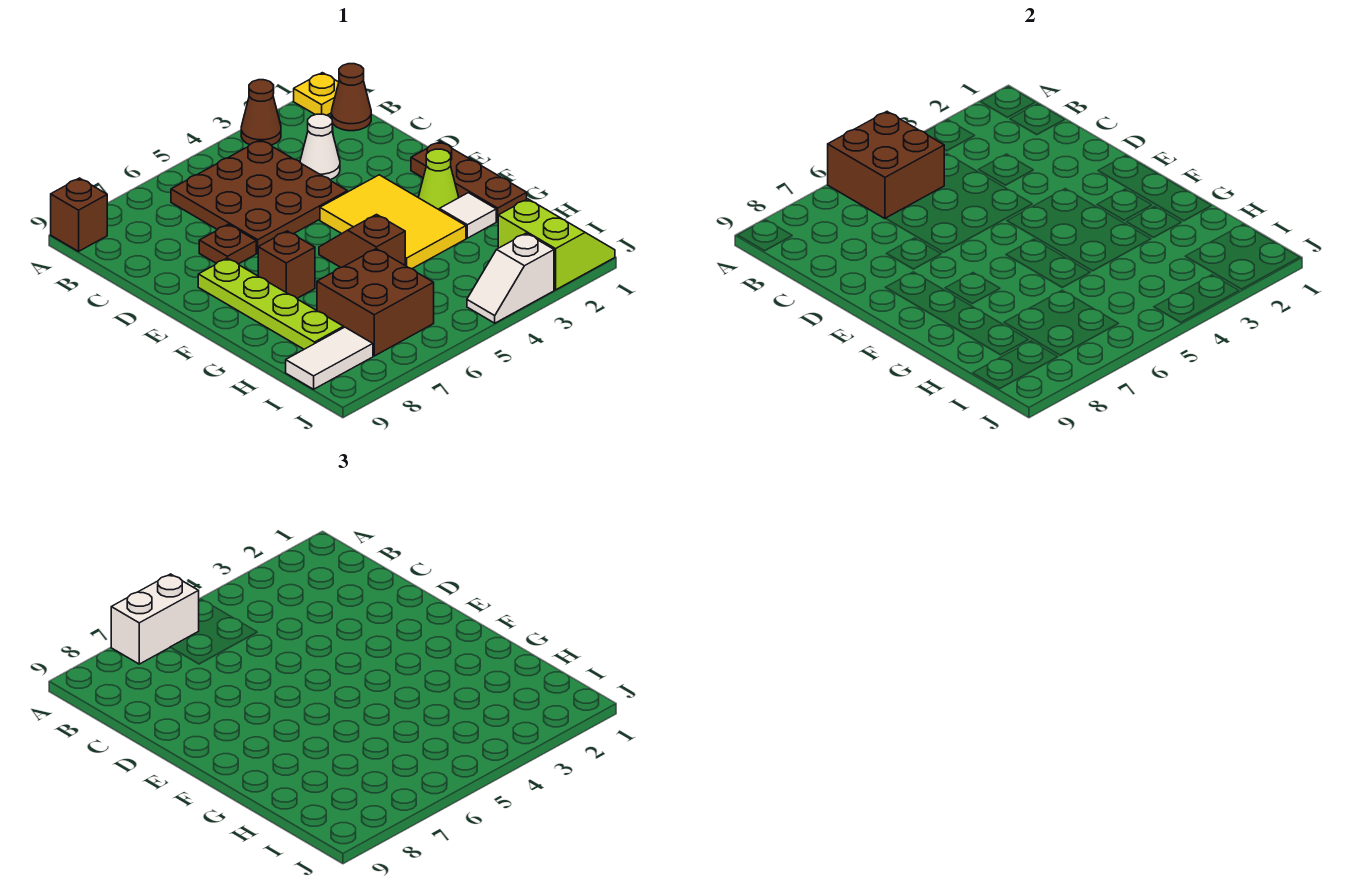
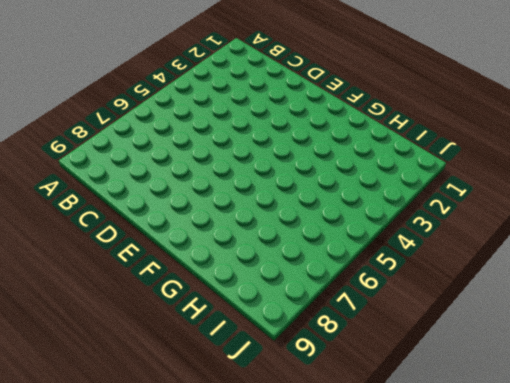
none -> yellow 1x1 plate [294,73,339,115]
none -> brown 1x1 cone [241,80,281,145]
none -> brown 1x1 brick [51,178,107,251]

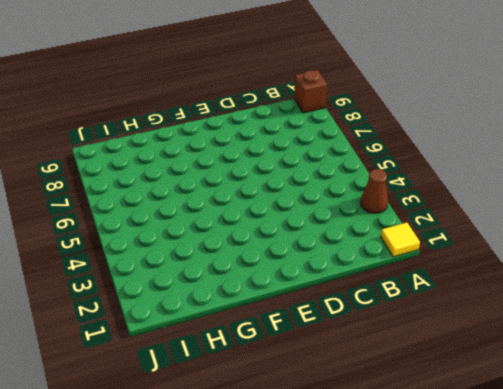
yellow 1x1 tile [381,223,420,257] -> yellow 1x1 plate [294,73,339,115]
none -> brown 1x1 cone [331,64,371,131]
none -> brown 3x3 plate [171,140,347,253]
none -> white 1x1 cone [300,114,340,180]

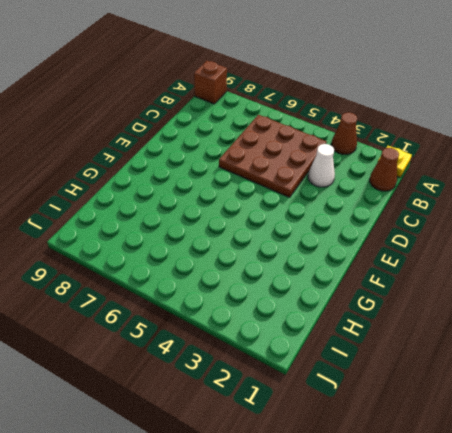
none -> brown 1x1 plate [199,224,256,264]
none -> brown 1x3 plate [411,142,527,221]
none -> yellow 2x3 tile [320,175,466,269]

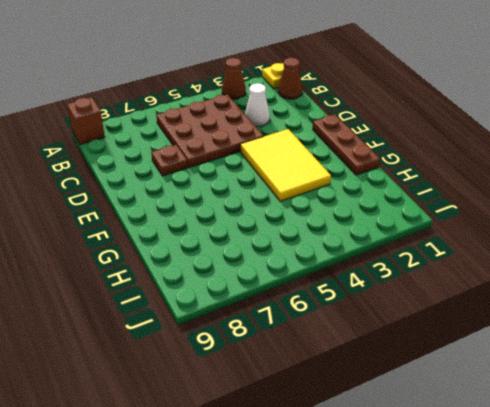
none -> lime 1x4 plate [198,258,343,349]
none -> lime 1x1 cone [419,149,458,209]
none -> brown 1x2 slope [319,215,405,268]

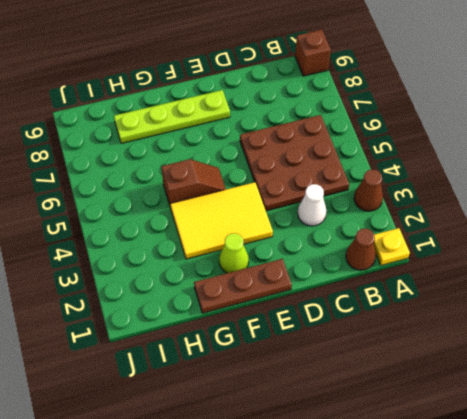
none -> brown 1x1 plate [199,224,256,264]
none -> brown 1x1 brick [258,231,315,298]
none -> white 1x1 tile [439,193,496,238]

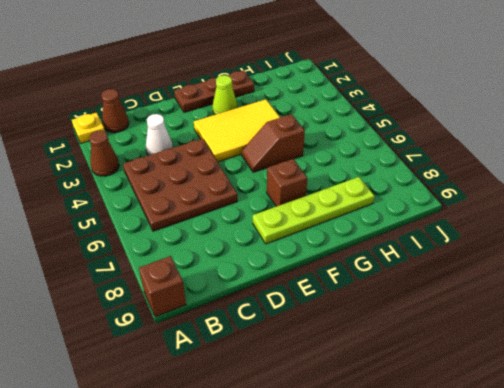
none -> brown 1x1 plate [199,224,256,264]
none -> white 1x1 tile [439,193,496,238]
none -> brown 2x2 brick [317,249,434,356]

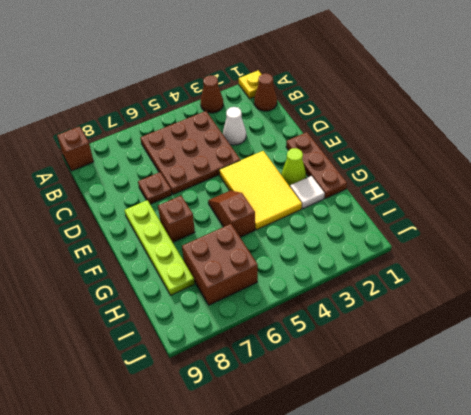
none -> lime 2x2 slope [498,199,615,290]
none -> white 1x2 tile [286,327,373,389]
none -> white 1x2 slope [467,233,554,323]

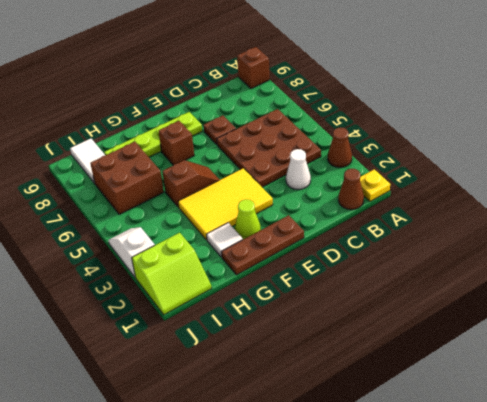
none -> brown 2x2 brick [828,112,944,219]
none -> white 1x2 brick [111,574,199,664]

